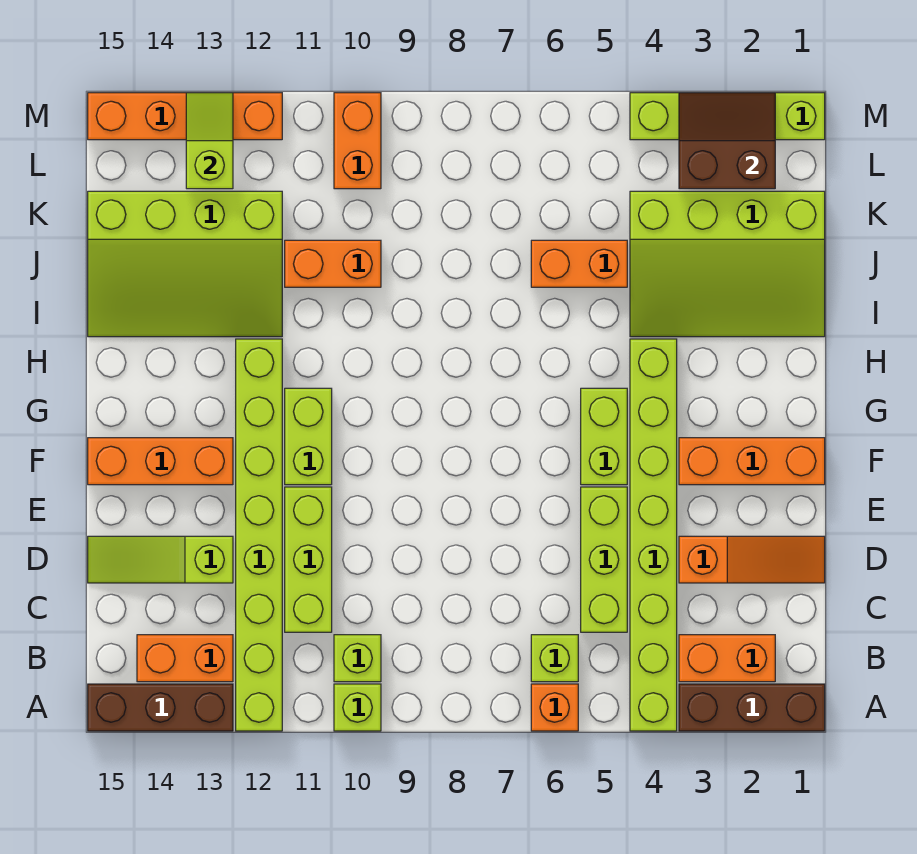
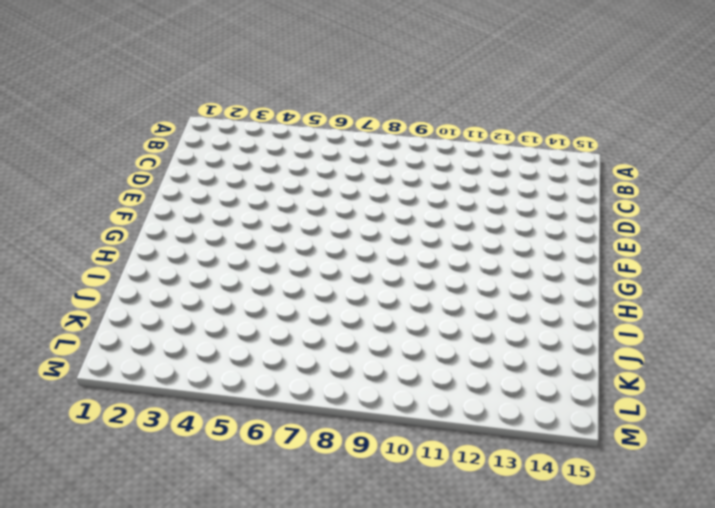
none -> brown 1x3 brick [679,684,825,731]
none -> lime 1x8 brick [630,339,677,731]
none -> orange 1x1 brick [531,684,578,731]

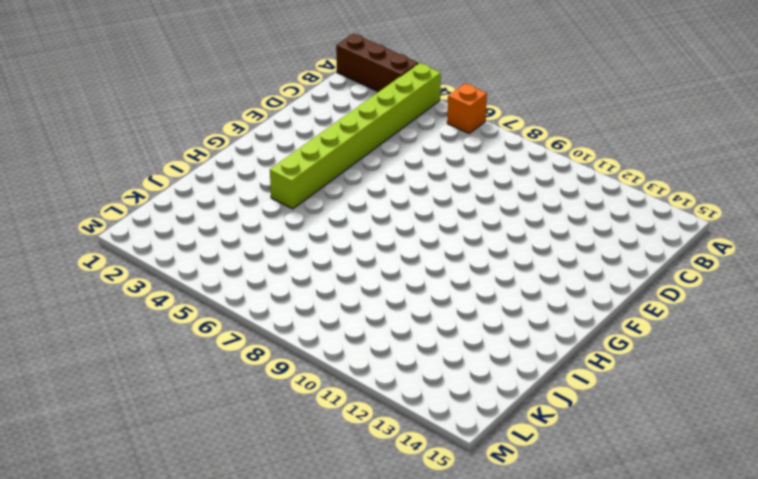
none -> lime 1x1 brick [334,684,381,731]
none -> lime 1x8 brick [236,339,282,731]
none -> brown 1x3 brick [88,684,233,731]

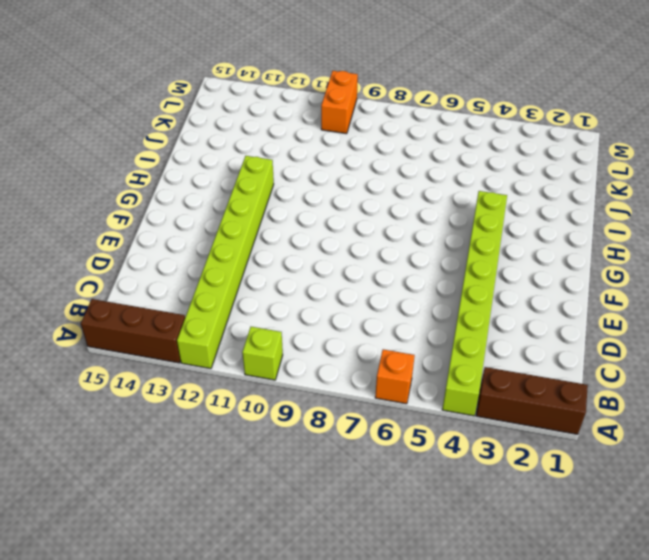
none -> orange 1x2 brick [679,635,775,682]
none -> lime 1x1 brick [531,635,578,682]
none -> lime 1x1 brick [334,635,381,682]

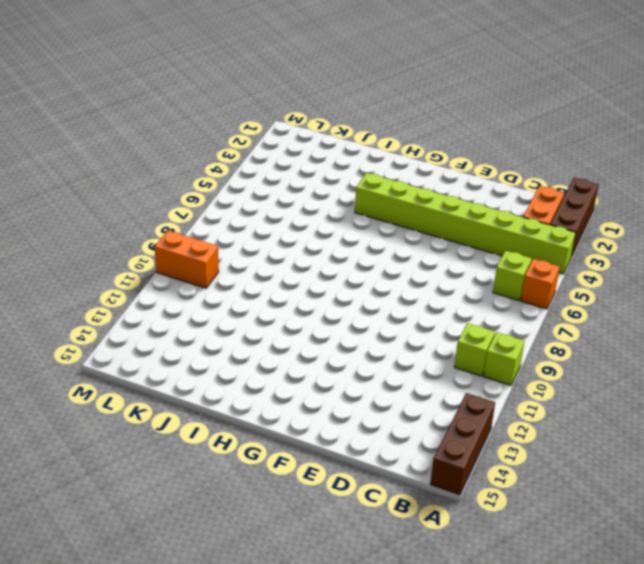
none -> lime 1x8 brick [236,339,282,731]
none -> orange 1x2 brick [137,635,233,682]
none -> lime 1x3 brick [581,487,627,632]

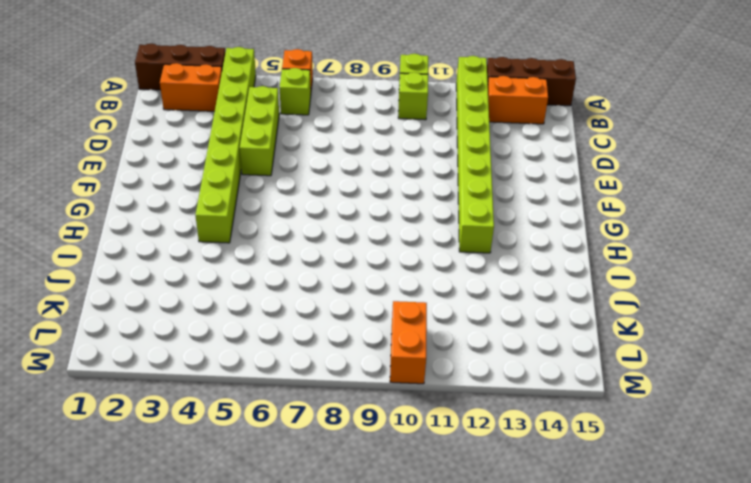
none -> lime 1x3 brick [285,487,332,632]
none -> orange 1x3 slope [679,536,825,583]
none -> lime 1x3 slope [88,536,233,583]

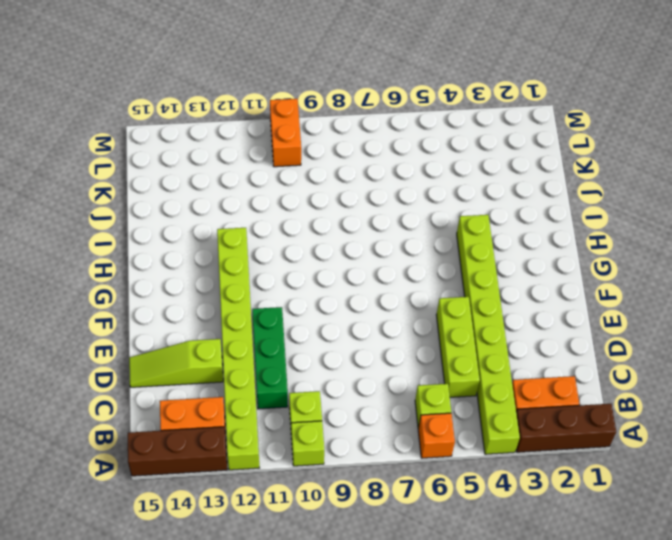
green 1x3 brick [252,307,288,409] -> lime 1x3 brick [285,487,332,632]
none -> orange 1x3 slope [679,536,825,583]
none -> orange 1x3 brick [679,438,825,485]
none -> lime 1x2 brick [581,388,627,485]

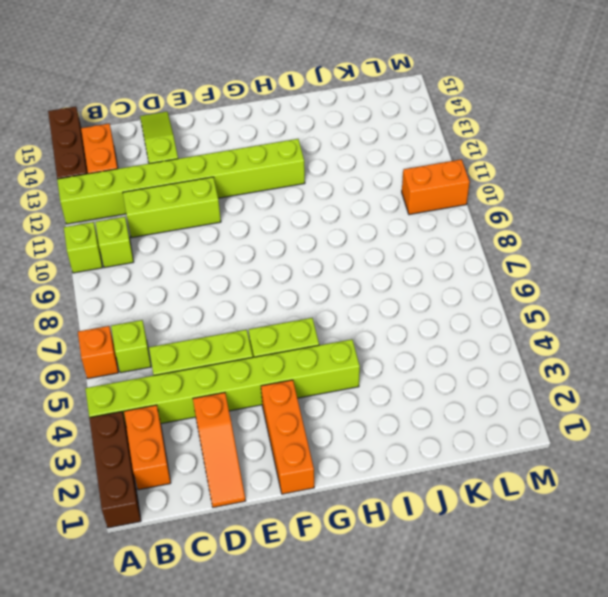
none -> lime 1x2 brick [285,388,332,485]
none -> orange 1x3 brick [88,438,233,485]
none -> lime 3x4 slope [630,191,825,337]

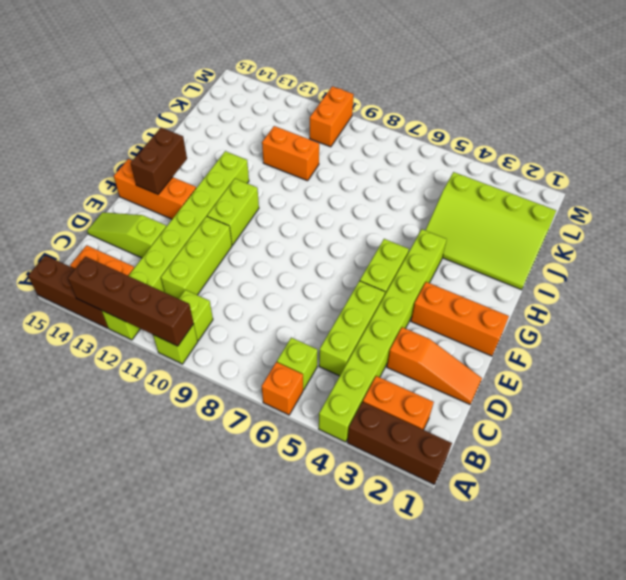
brown 1x4 brick [68,257,194,346] -> none
brown 1x2 brick [131,128,187,194] -> none
none -> lime 3x4 slope [88,191,282,337]
none -> orange 1x2 brick [531,240,627,287]
none -> lime 1x4 brick [630,93,825,140]

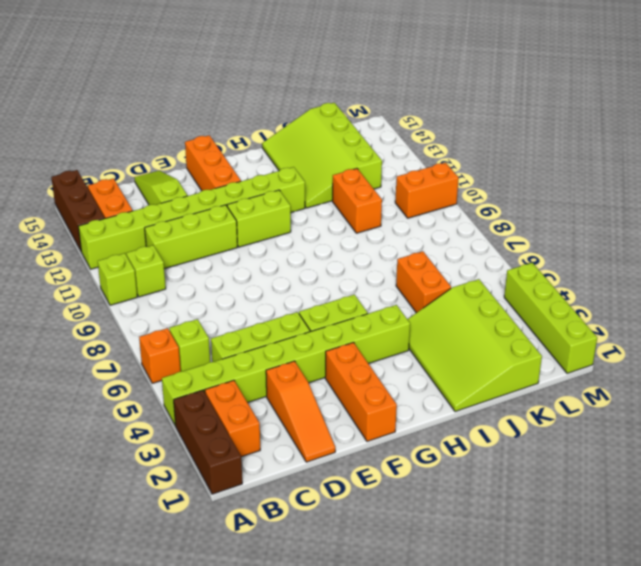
none -> orange 1x4 brick [88,93,282,140]
none -> brown 2x2 slope [679,93,775,189]
none -> lime 1x2 slope [186,93,233,189]

